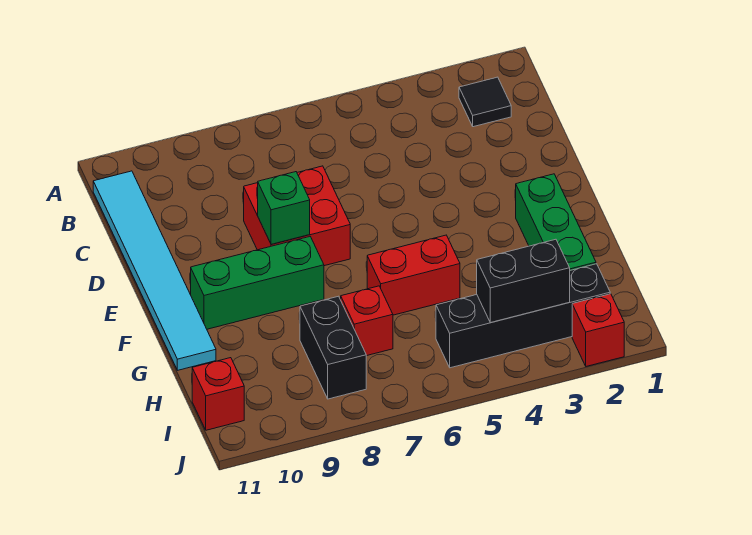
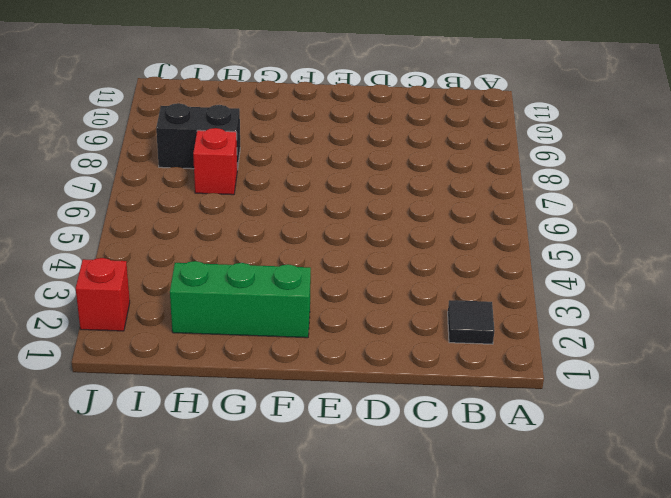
none -> cyan 1x6 tile [93,171,216,370]
none -> red 2x2 brick [244,166,350,266]
none -> green 1x3 brick [191,237,324,329]

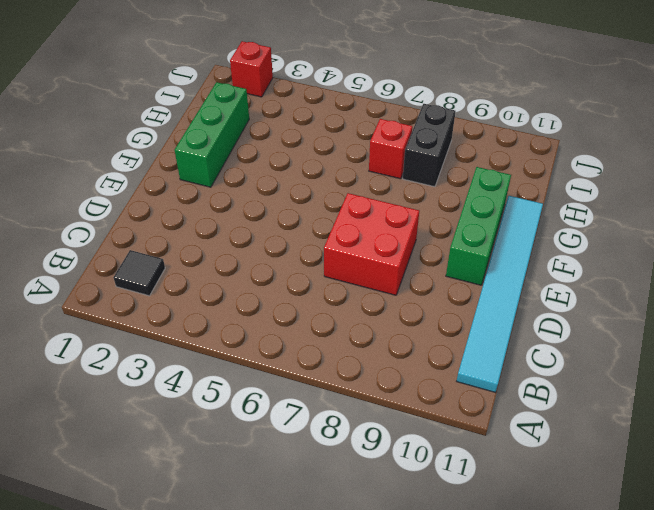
green 1x3 brick [446,167,511,285] -> green 1x3 brick turned to [191,237,324,329]
none -> red 1x2 brick [367,235,460,315]
none -> black 1x4 brick [436,264,610,368]
none -> red 1x1 brick [192,358,244,430]

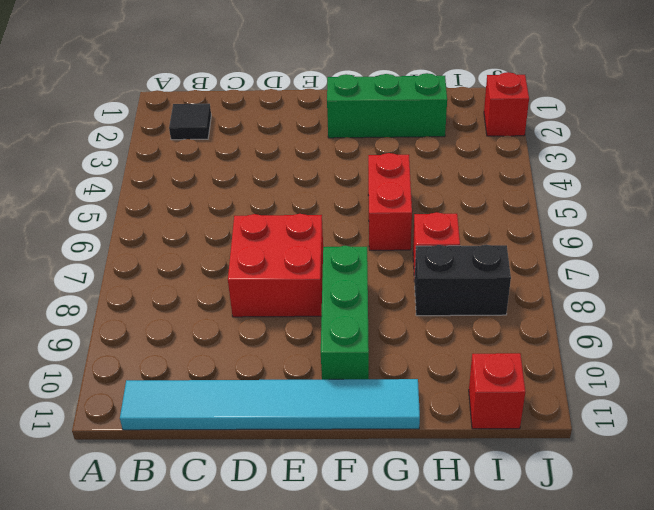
none -> black 1x4 brick [436,264,610,368]
none -> green 1x1 brick [258,172,310,244]
none -> black 1x2 brick [477,239,570,323]

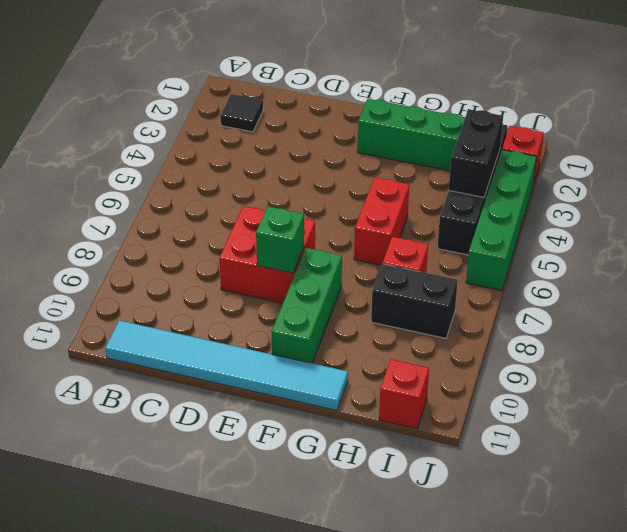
green 1x4 brick [466,150,537,291] -> none

